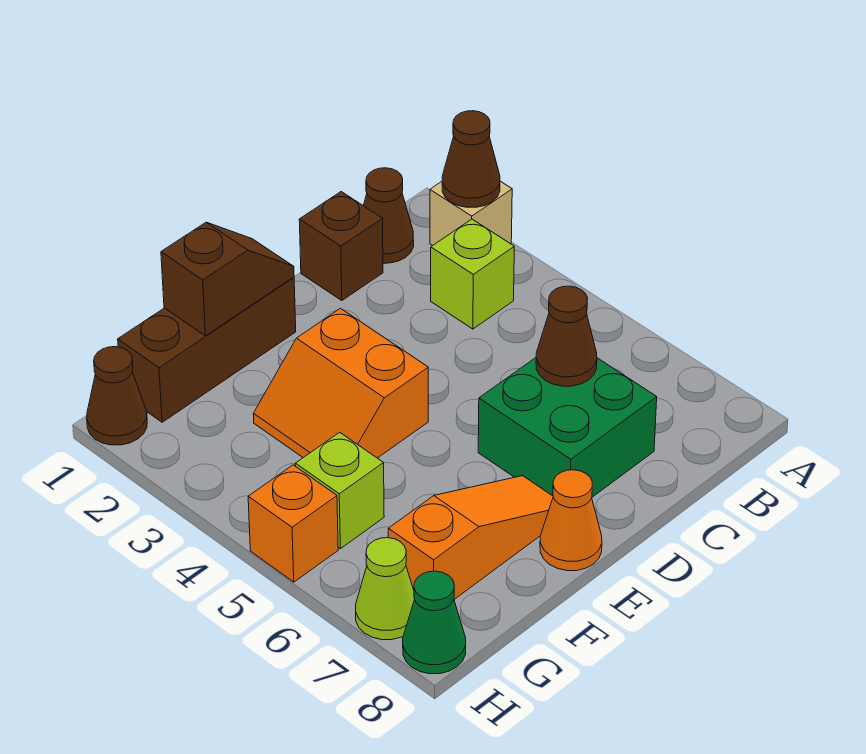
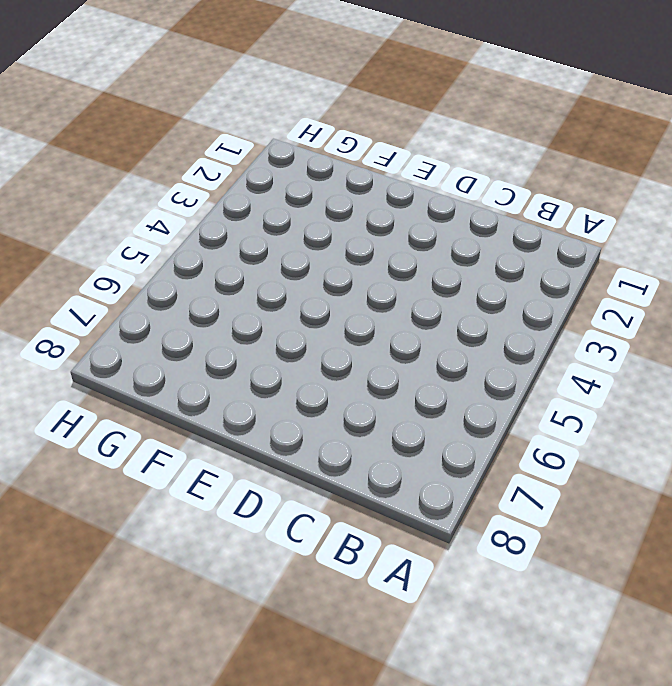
none -> tan 1x1 brick [430,181,512,246]
none -> brown 1x1 cone [364,168,414,263]
none -> lime 1x1 brick [431,219,514,329]

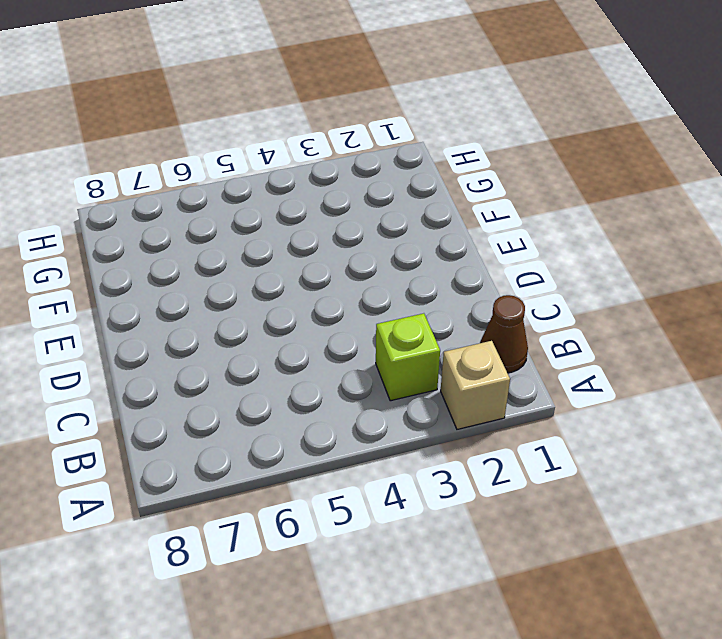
none -> brown 1x1 brick [299,192,383,301]
none -> green 2x2 brick [478,358,657,497]
none -> brown 1x3 brick [118,277,296,422]

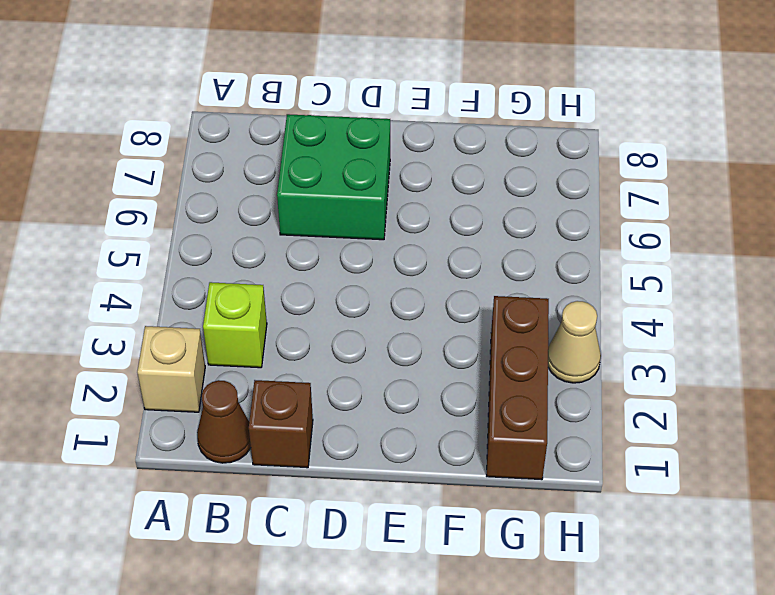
brown 1x3 brick [487,296,549,480] -> brown 1x3 brick turned to [118,277,296,422]
tan 1x1 cone [548,301,601,383] -> none
none -> orange 2x2 slope [253,308,428,458]
none -> orange 1x3 slope [388,476,553,599]
none -> orange 1x1 cone [540,470,602,571]

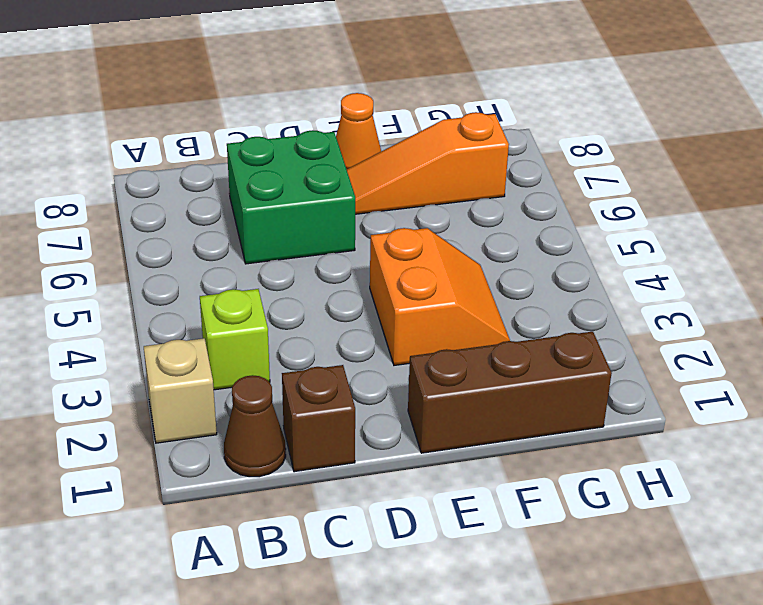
none -> lime 1x1 brick [295,432,384,549]
none -> brown 1x1 cone [87,347,147,445]
none -> orange 1x1 brick [248,465,338,582]

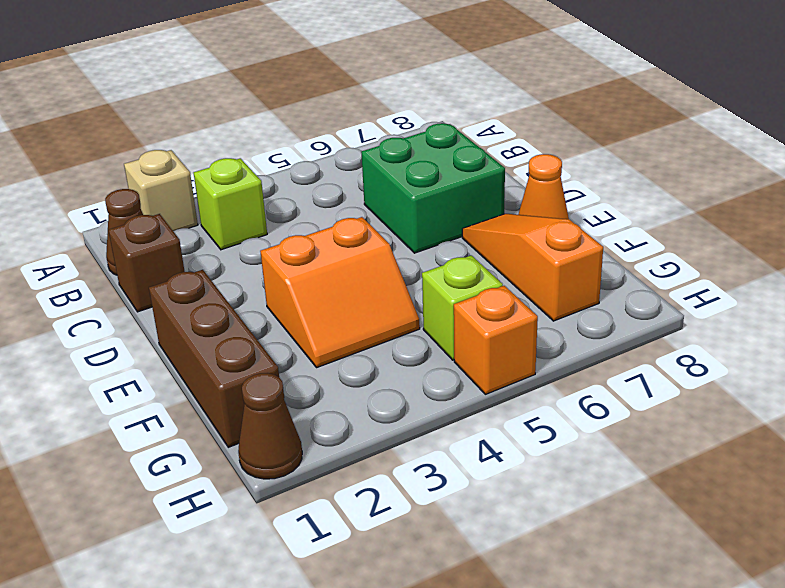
none -> lime 1x1 cone [356,538,415,640]
none -> green 1x1 cone [403,571,466,674]
none -> brown 1x1 cone [442,111,500,207]

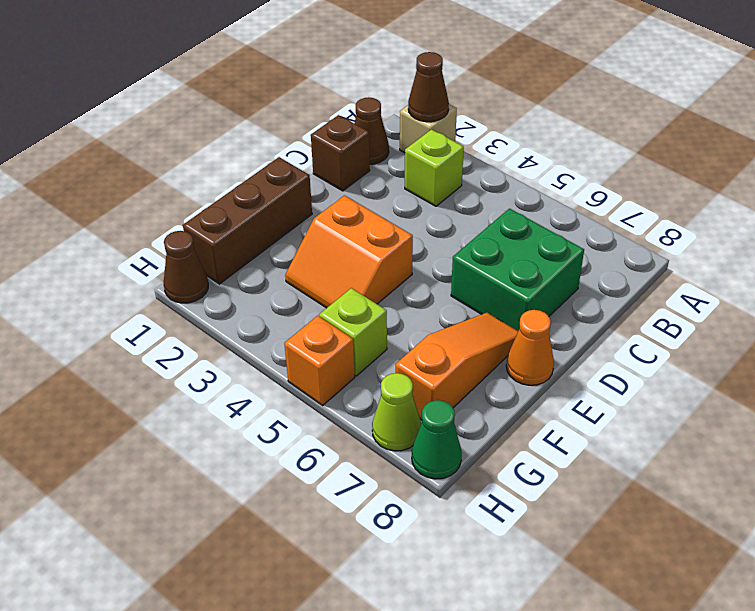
none -> brown 1x1 cone [536,286,597,386]
none -> brown 1x2 slope [161,222,294,336]

